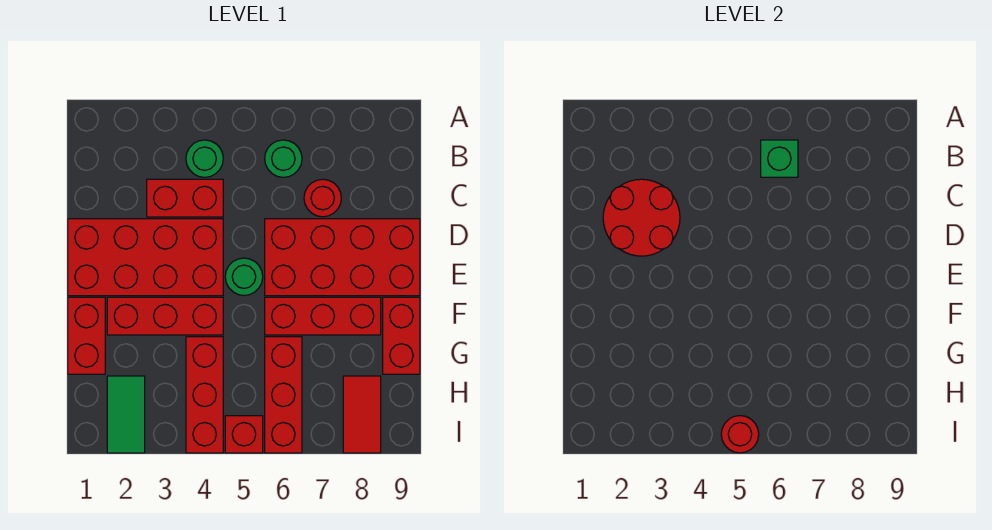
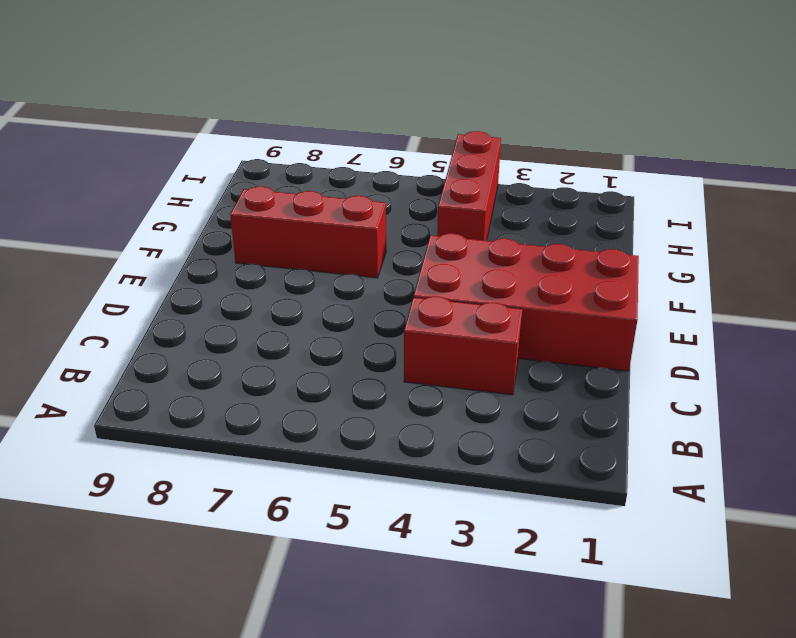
none -> green 1x1 round brick [186,140,223,177]
none -> green 1x1 round brick [265,140,302,177]
none -> red 1x1 round brick [304,179,341,217]

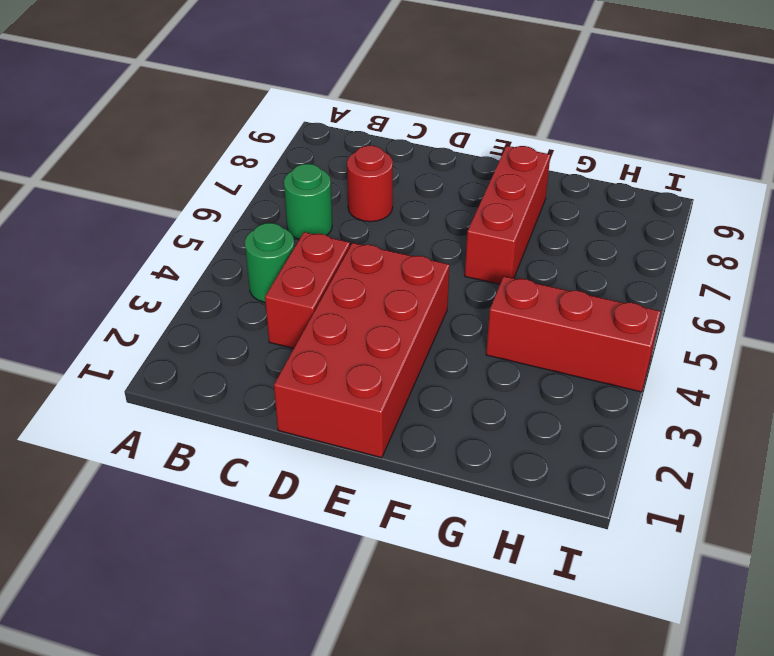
none -> red 2x4 brick [265,219,420,296]
none -> green 1x1 round brick [225,258,263,295]
none -> red 1x2 brick [68,297,105,374]

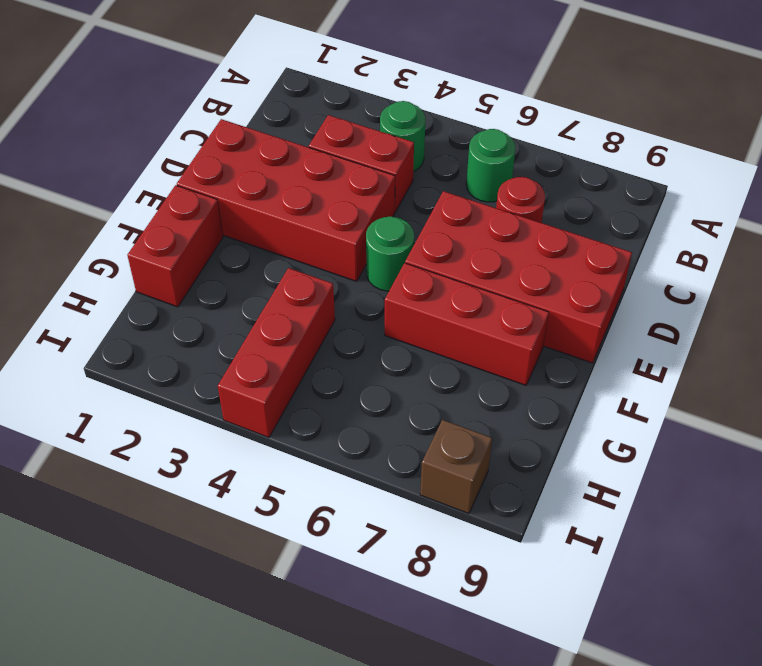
brown 1x1 brick [420,420,492,514] -> red 1x2 tile [343,376,381,453]
none -> red 1x3 brick [107,297,223,335]
none -> red 1x2 brick [383,297,420,374]
none -> red 1x3 brick [265,337,302,453]

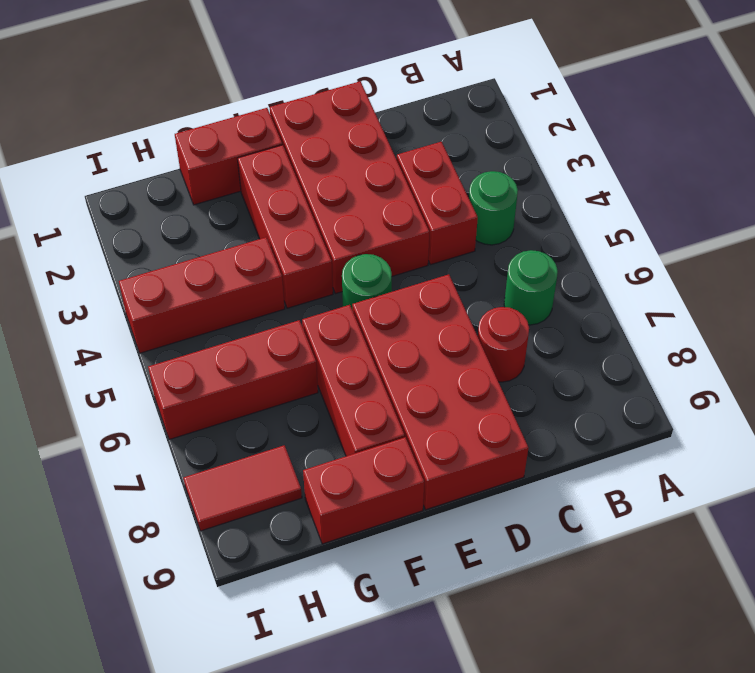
none -> green 1x2 tile [107,376,145,453]
none -> red 1x1 brick [225,416,263,453]
none -> green 1x1 brick [761,140,798,177]

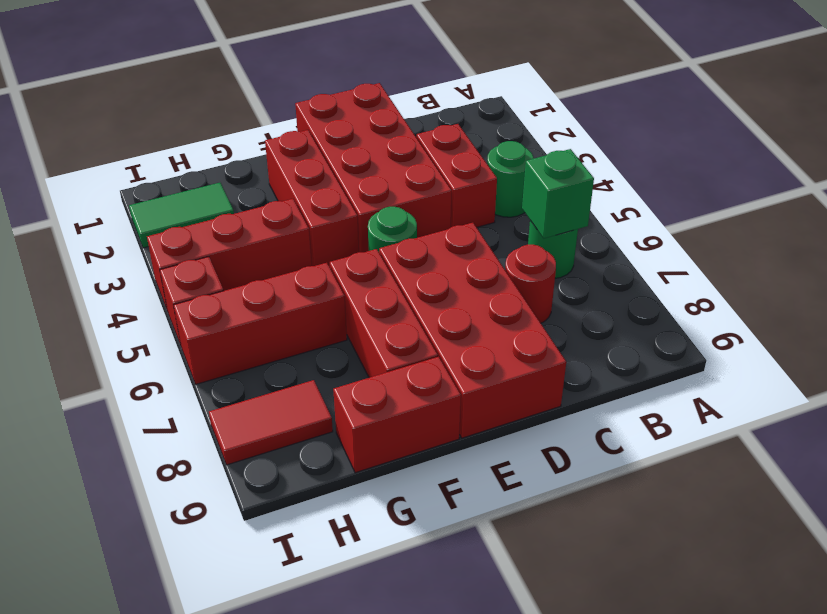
none -> red 1x2 brick [68,297,105,374]
none -> red 2x2 round brick [603,179,680,256]
none -> red 1x1 round brick [721,416,759,453]

